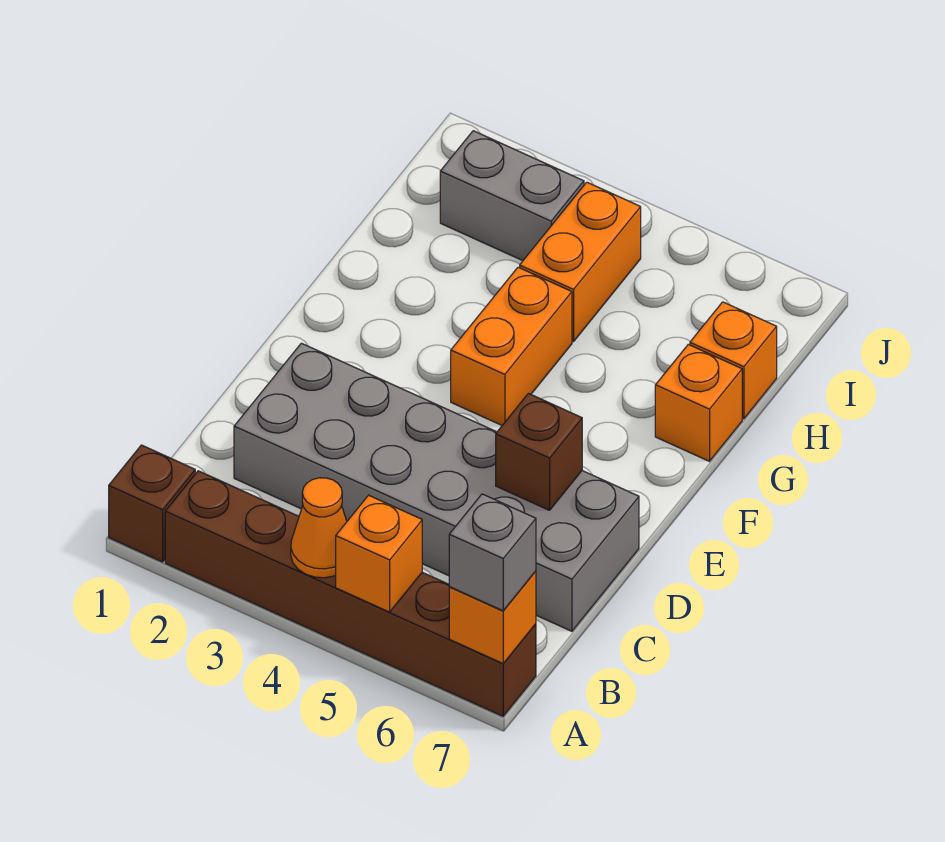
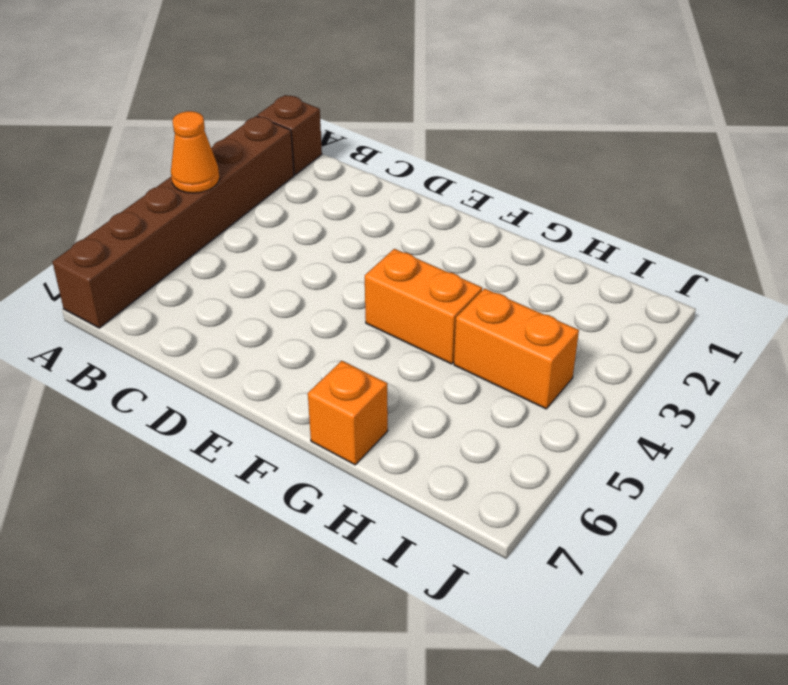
none -> grey 2x6 brick [234,343,639,631]
none -> orange 1x1 brick [690,302,777,419]
none -> grey 1x2 brick [440,131,584,261]

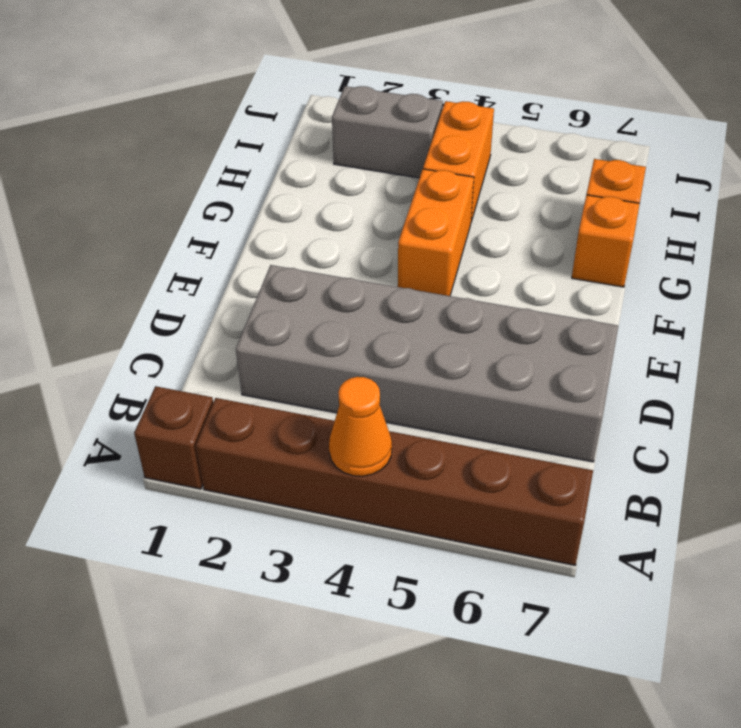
none -> orange 1x1 brick [336,495,422,612]
none -> orange 1x1 brick [449,571,536,664]
none -> brown 1x1 brick [496,394,582,510]

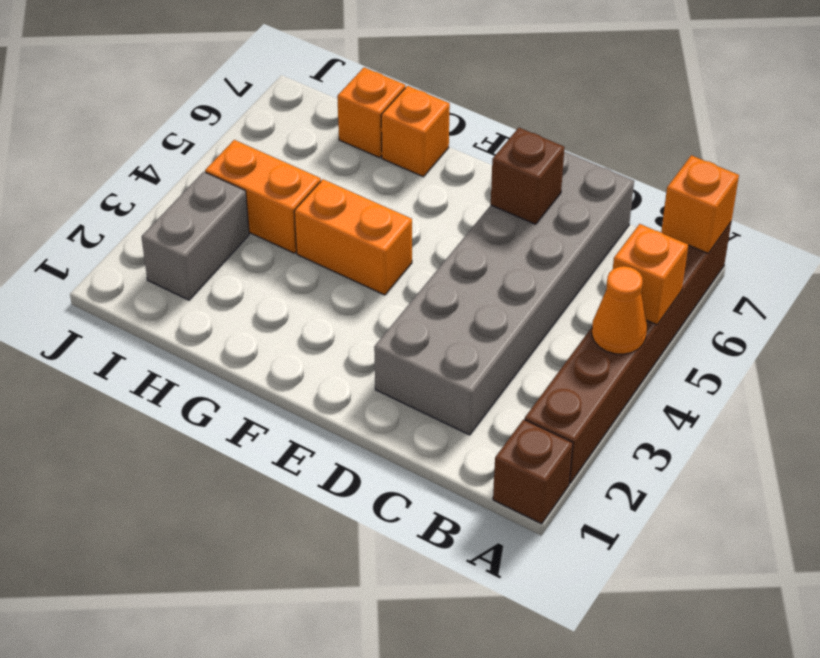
none -> grey 1x1 brick [449,494,536,611]

